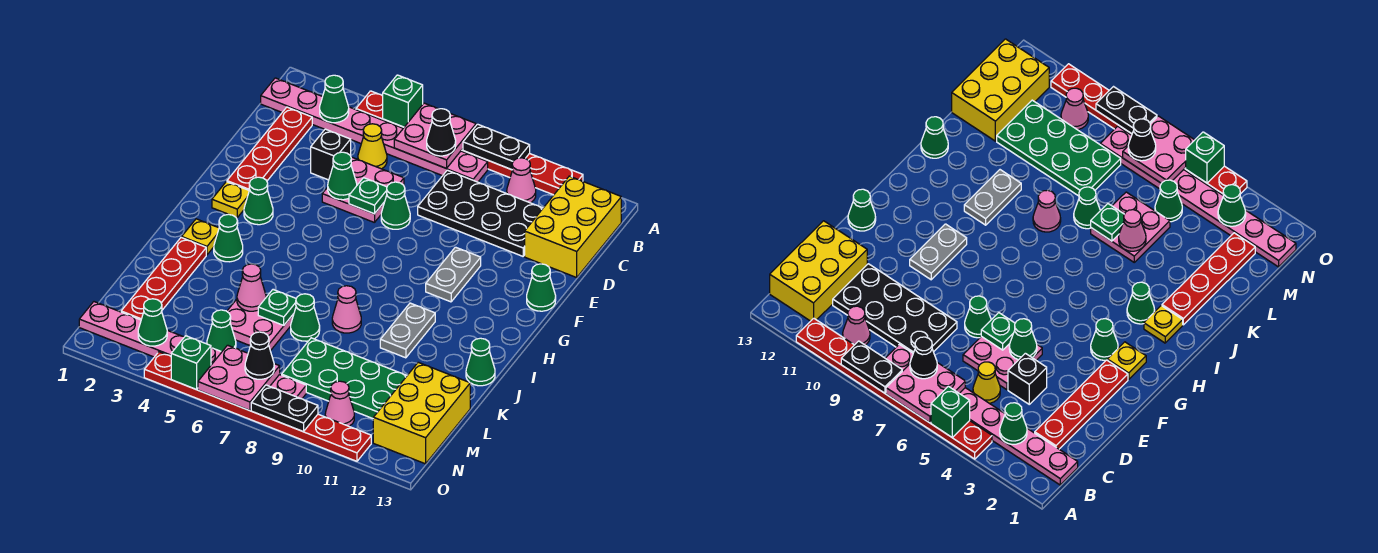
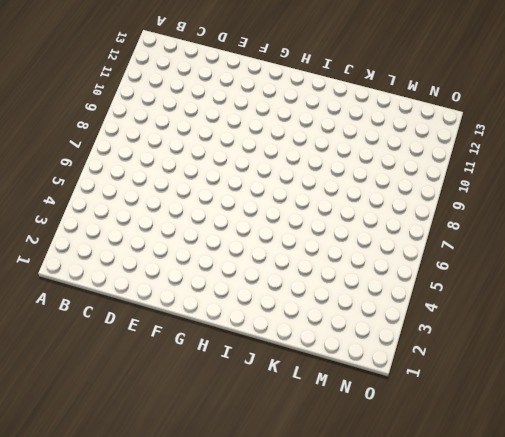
none -> red 1x8 plate [356,91,583,195]
none -> pink 1x8 plate [261,78,488,182]
none -> pink 1x1 cone [507,158,536,203]
none -> yellow 2x3 brick [525,176,621,278]

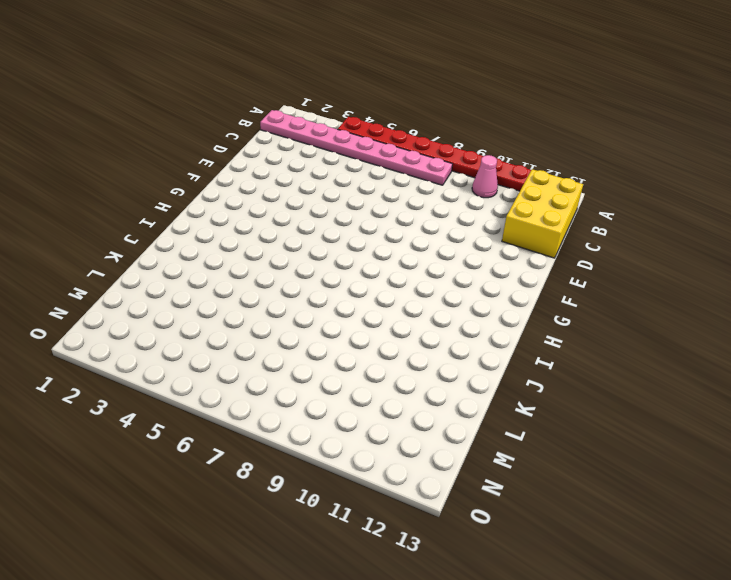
none -> red 1x4 plate [227,107,312,190]
none -> yellow 1x1 cone [358,124,387,169]
none -> black 2x4 plate [418,170,543,256]
none -> black 1x1 brick [311,129,351,180]

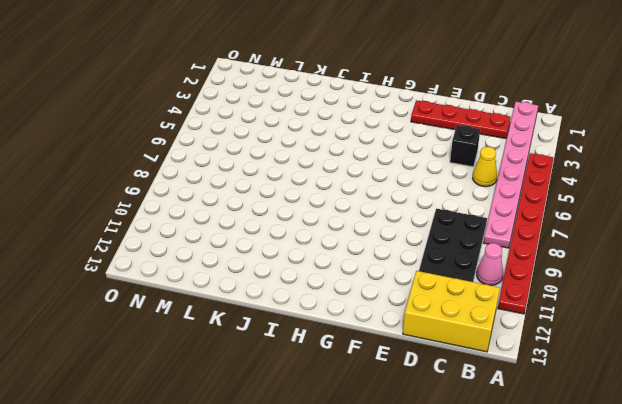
none -> pink 2x2 plate [322,157,404,223]
none -> green 1x1 cone [381,182,410,229]
none -> grey 1x2 plate [426,247,481,302]
none -> green 1x1 cone [527,264,556,311]

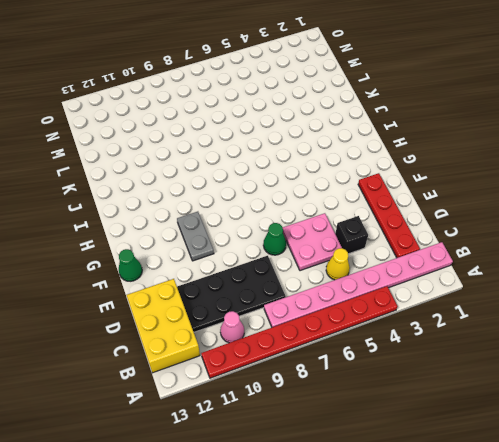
none -> yellow 1x1 plate [212,182,249,217]
none -> green 1x1 cone [244,177,273,225]
none -> yellow 1x1 plate [182,219,219,255]
none -> green 1x1 cone [214,214,243,262]

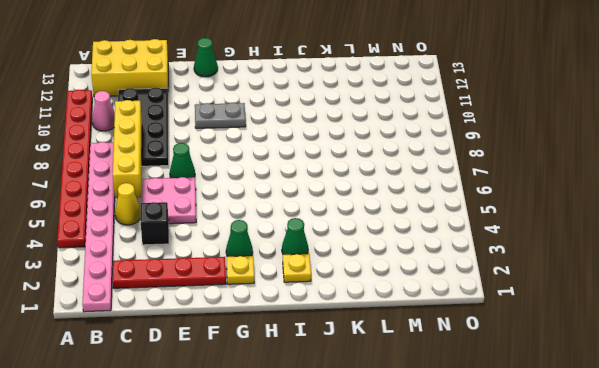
yellow 1x4 brick [113,100,142,198] -> none
none -> grey 1x2 plate [380,303,435,358]
none -> red 1x4 plate [121,237,206,320]
none -> pink 1x1 cone [332,286,361,333]
none -> green 1x1 cone [466,338,495,386]

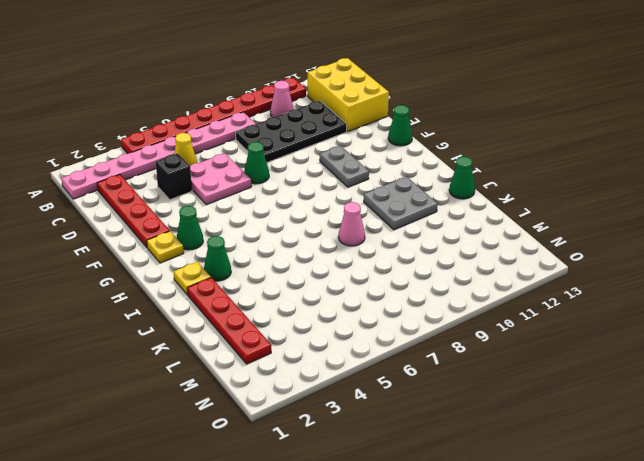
grey 2x2 plate [364,177,438,230] -> grey 1x2 plate [380,303,435,358]
none -> pink 2x2 plate [227,296,294,351]
none -> green 1x1 cone [291,294,320,341]
none -> green 2x4 plate [282,338,407,418]
none -> yellow 2x3 brick [373,362,470,464]

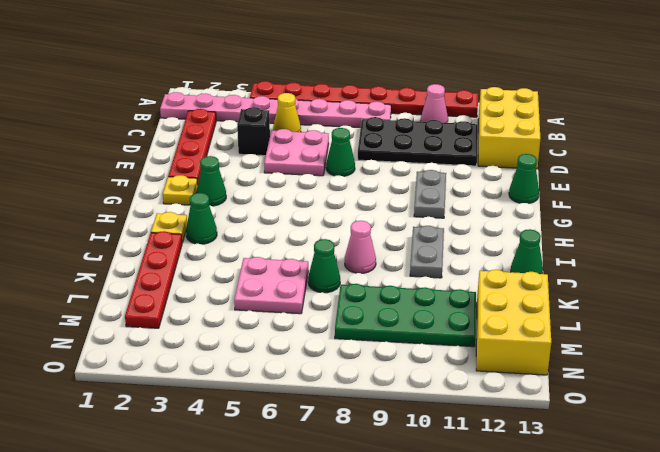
none -> green 1x1 cone [207,310,236,352]
none -> pink 1x8 plate [79,302,306,399]
none -> pink 1x1 cone [325,381,354,426]
none -> red 1x8 plate [144,352,371,461]

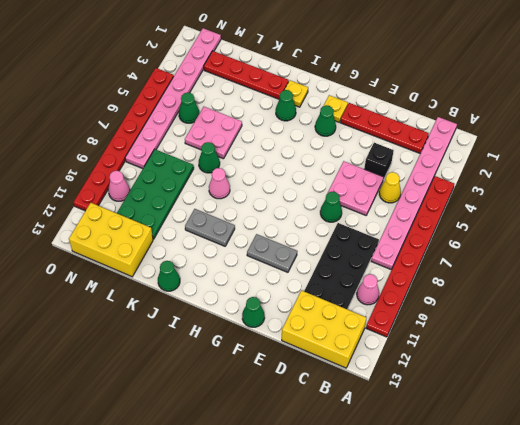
none -> green 1x1 brick [383,75,423,127]
none -> pink 2x2 plate [394,103,476,168]
none -> black 1x2 plate [463,124,530,170]
none -> green 1x1 cone [320,75,349,123]

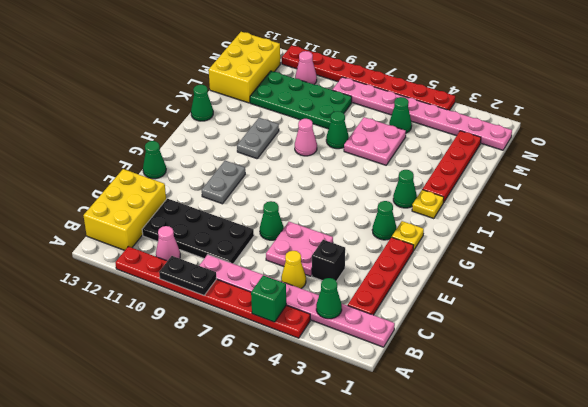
none -> pink 2x2 plate [394,103,476,168]
none -> green 1x1 cone [328,152,357,200]
none -> green 1x1 plate [349,178,387,214]
none -> pink 1x1 cone [237,264,266,311]

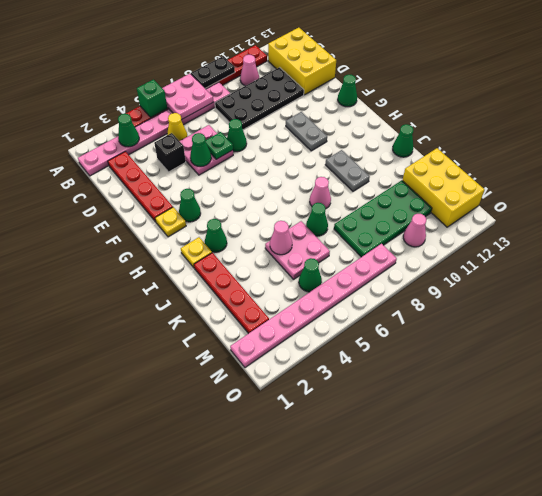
none -> red 1x8 plate [144,352,371,461]
none -> green 1x1 plate [258,290,296,325]
none -> green 1x1 cone [138,299,167,346]
none -> pink 2x2 plate [198,345,280,411]

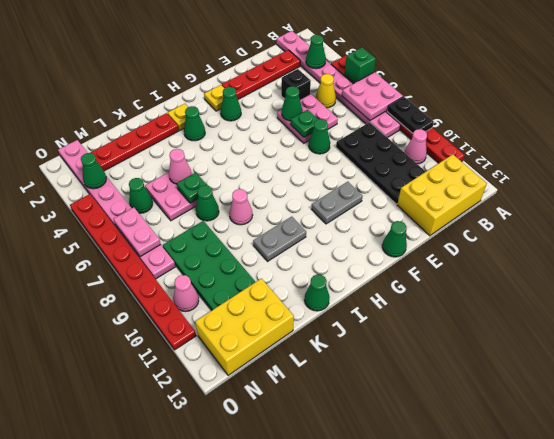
pink 1x2 plate [114,207,161,257] -> pink 2x2 plate [198,345,280,411]
none -> green 1x1 brick [171,336,211,390]
none -> black 1x2 plate [251,385,318,432]
none -> black 1x1 cone [427,109,456,156]
none -> black 1x1 cone [245,332,274,379]

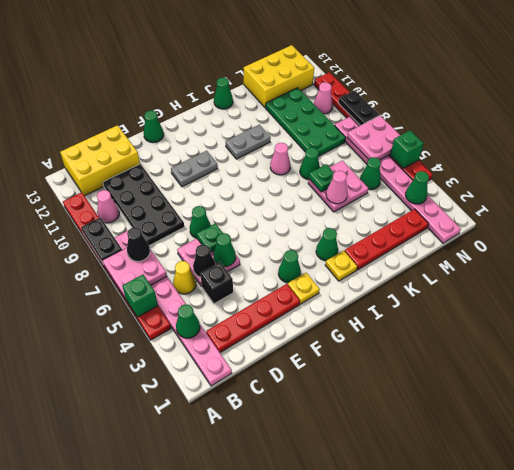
black 1x1 cone [193,244,215,277] -> black 1x1 cone moved to [245,332,274,379]

